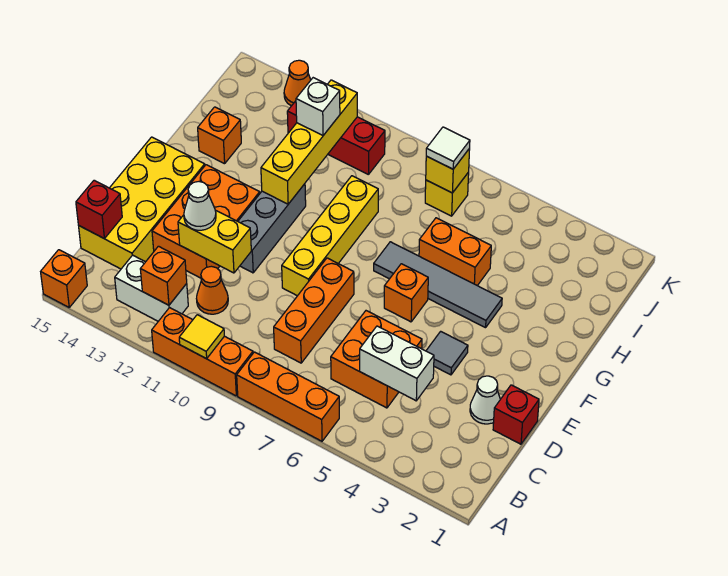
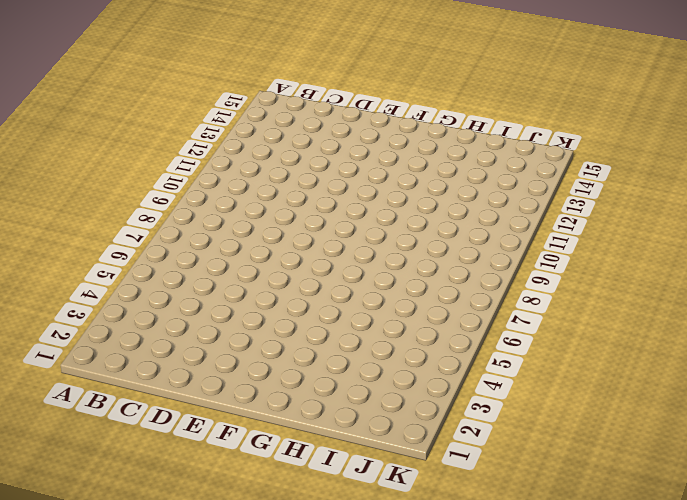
none -> orange 1x3 brick [237,352,339,441]
none -> orange 1x3 brick [152,308,253,396]
none -> orange 1x1 brick [41,250,87,307]
none -> white 1x2 brick [115,255,188,321]

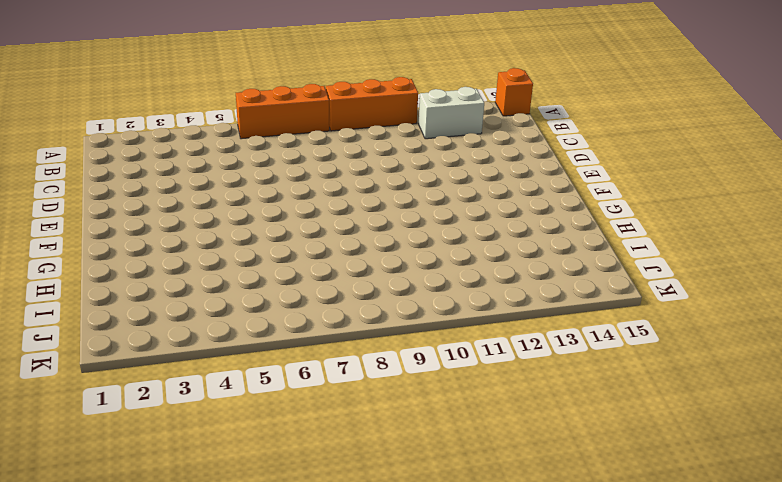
none -> orange 2x2 brick [331,311,422,408]
none -> orange 1x3 brick [274,258,354,363]
none -> orange 1x1 cone [196,266,228,314]
none -> yellow 2x4 brick [79,137,205,269]

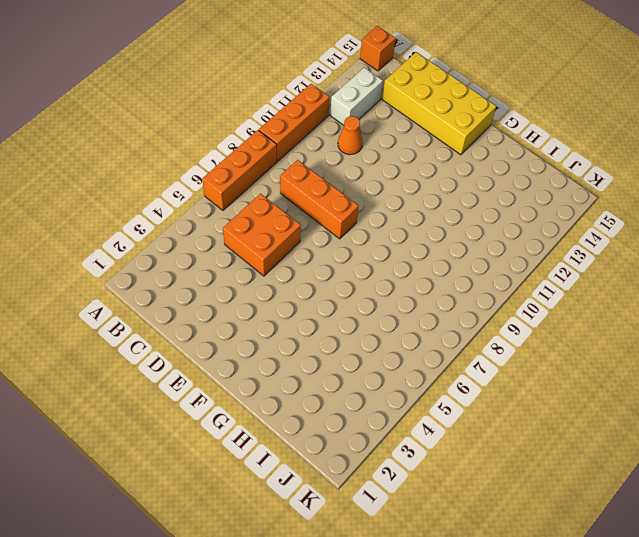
none -> red 1x1 brick [493,385,539,444]
none -> white 1x1 cone [470,376,500,424]
none -> orange 2x3 brick [152,165,260,278]
none -> grey 1x1 tile [426,331,468,375]

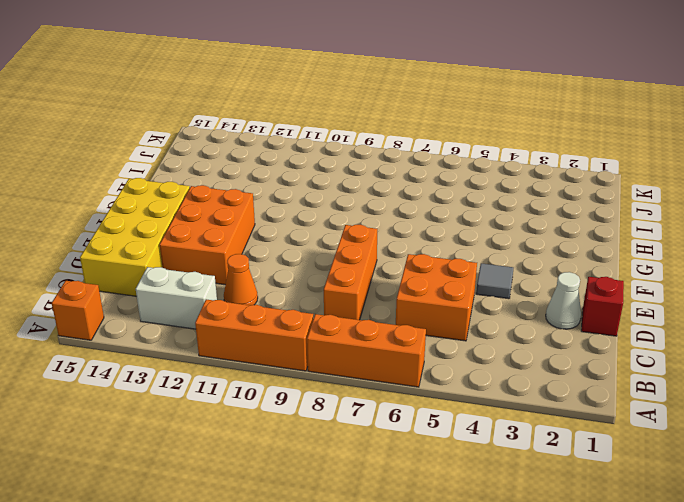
none -> yellow 1x4 brick [282,176,378,296]
none -> grey 1x3 brick [238,184,306,273]
none -> orange 1x1 brick [384,264,428,322]
none -> grey 1x4 tile [374,242,502,328]

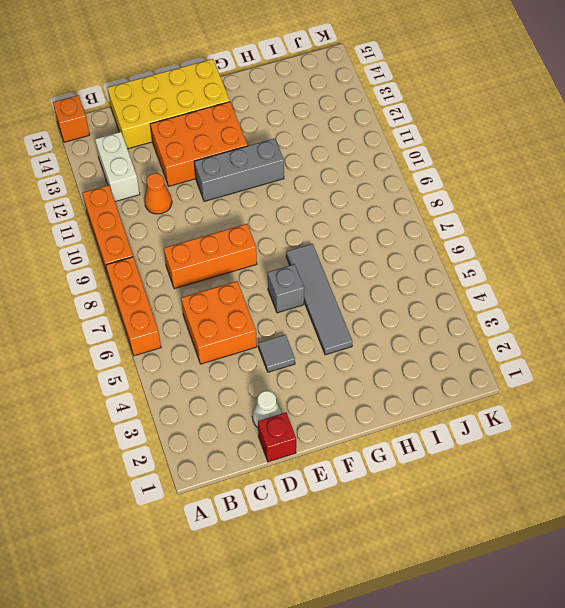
grey 1x1 brick [268,264,304,313] -> orange 1x1 brick [384,264,428,322]
none -> yellow 1x4 brick [282,176,378,296]
none -> orange 1x2 brick [419,218,491,286]
none -> orange 1x1 brick [198,107,241,164]
none -> yellow 1x1 brick [425,172,469,216]

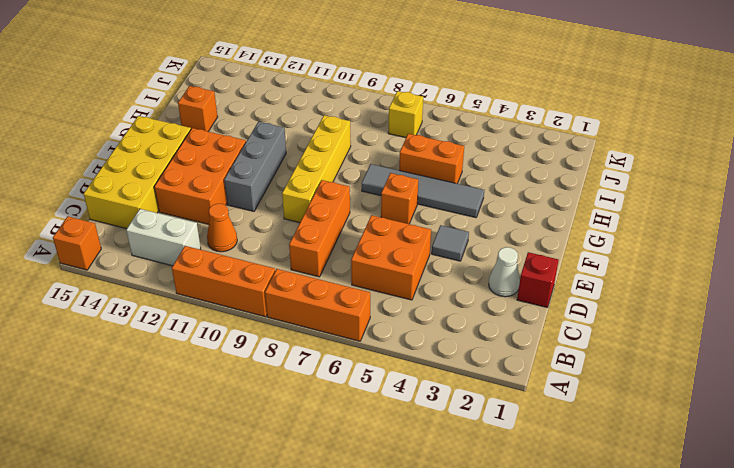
none -> red 1x3 brick [287,101,385,175]
none -> orange 1x1 cone [284,60,311,106]
none -> yellow 1x1 tile [179,315,224,359]
none -> orange 1x1 brick [140,246,187,305]

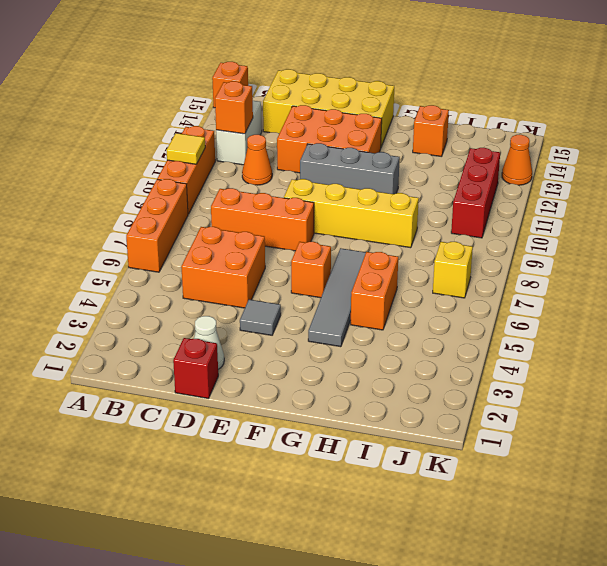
none -> white 1x2 brick [360,326,434,401]
none -> red 1x1 brick [76,180,122,239]
none -> yellow 1x2 brick [178,210,251,273]
none -> yellow 1x4 brick [261,80,357,204]

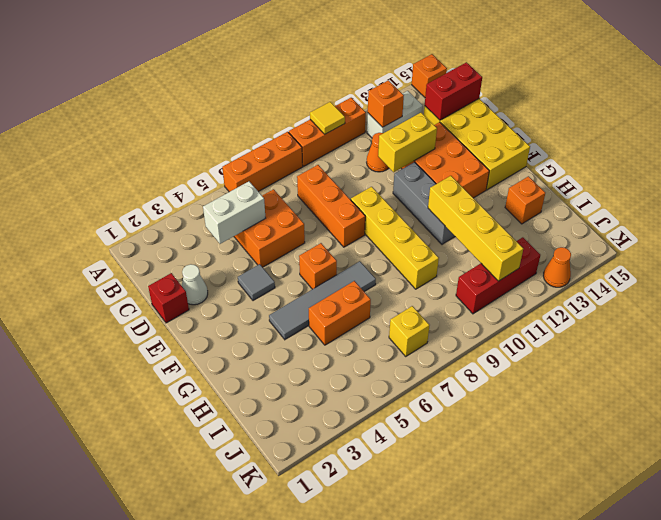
red 1x2 brick [425,62,482,120] -> red 1x1 brick [76,180,122,239]
none -> yellow 1x1 brick [426,148,470,193]
none -> white 1x1 cone [184,182,216,230]
none -> white 1x1 brick [296,78,340,135]
none -> white 1x1 tile [426,127,470,169]

